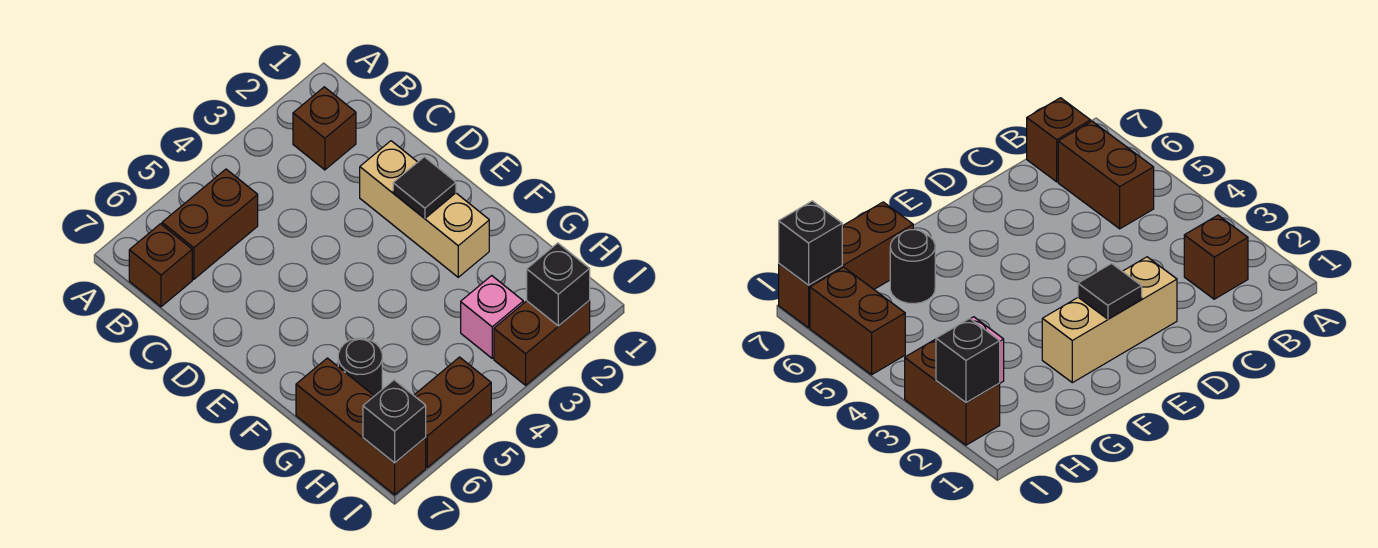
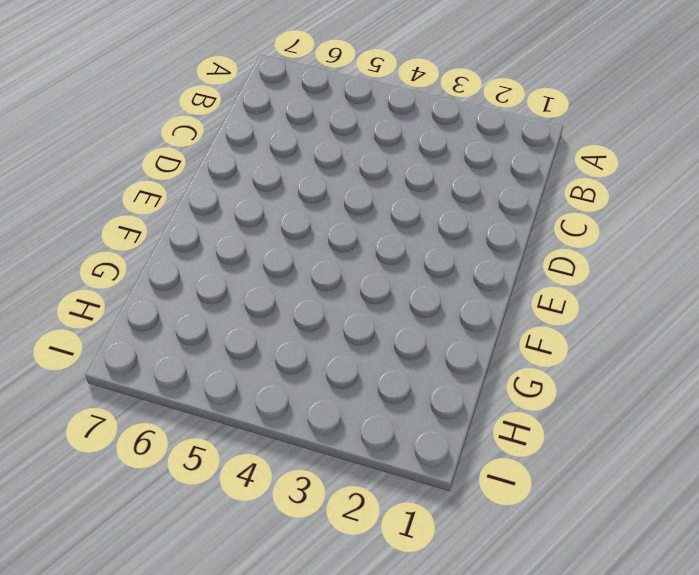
none -> brown 1x1 brick [293,87,356,170]
none -> brown 1x2 brick [162,169,258,279]
none -> brown 1x1 brick [129,224,192,307]

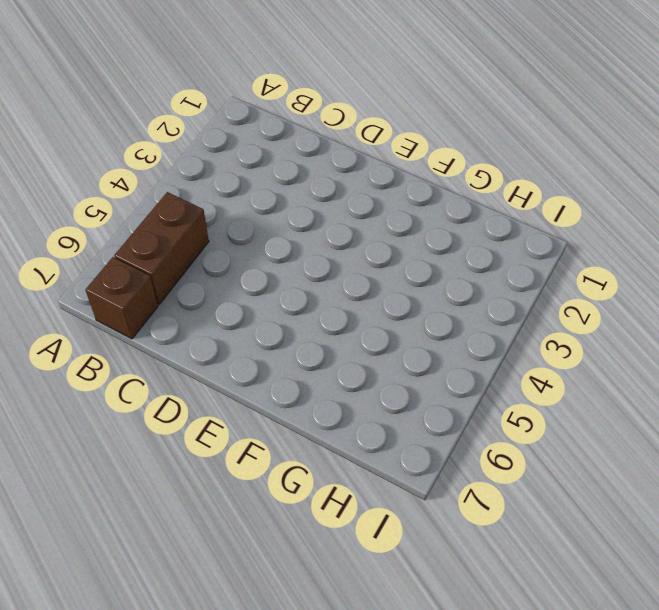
none -> brown 1x1 brick [293,87,356,170]
none -> tan 1x3 brick [360,141,489,277]
none -> black 1x1 round brick [338,338,382,396]

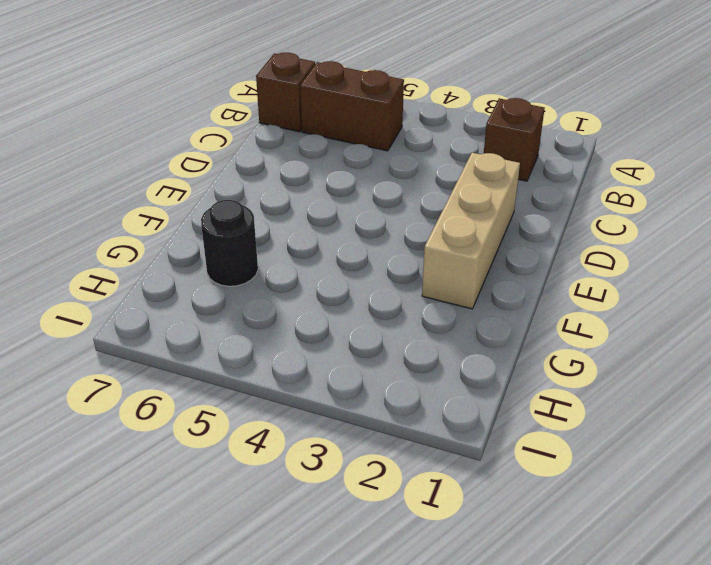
none -> brown 1x3 brick [296,358,426,495]
none -> pink 1x1 brick [461,276,523,358]
none -> brown 1x2 brick [494,300,590,385]

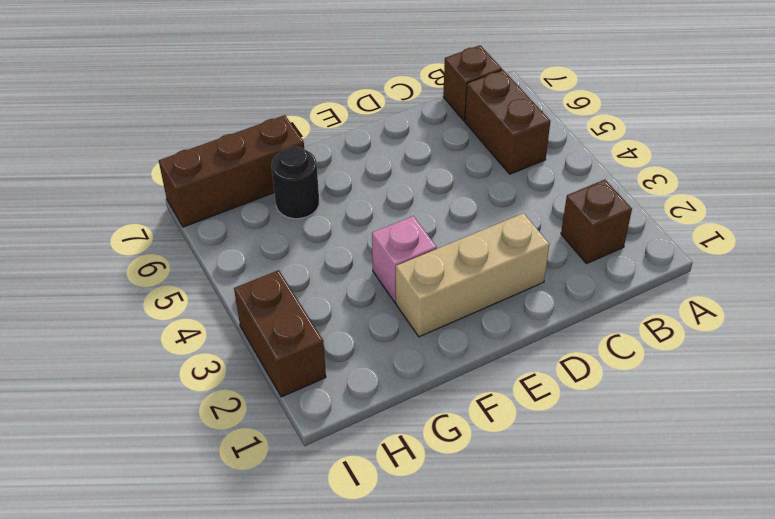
pink 1x1 brick [372,216,437,302] -> pink 1x1 brick moved to [461,276,523,358]
none -> brown 1x2 brick [414,357,491,467]
none -> black 1x1 tile [393,157,456,218]
none -> black 1x1 brick [527,243,590,326]

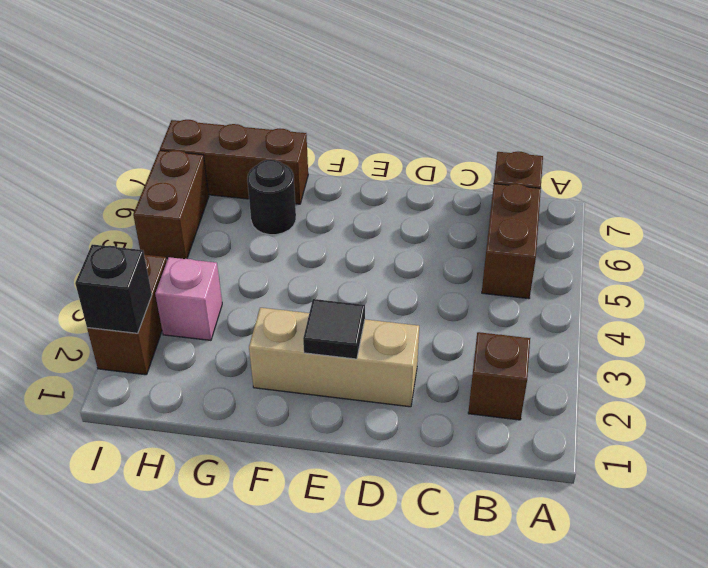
none -> black 1x1 brick [363,380,426,463]

